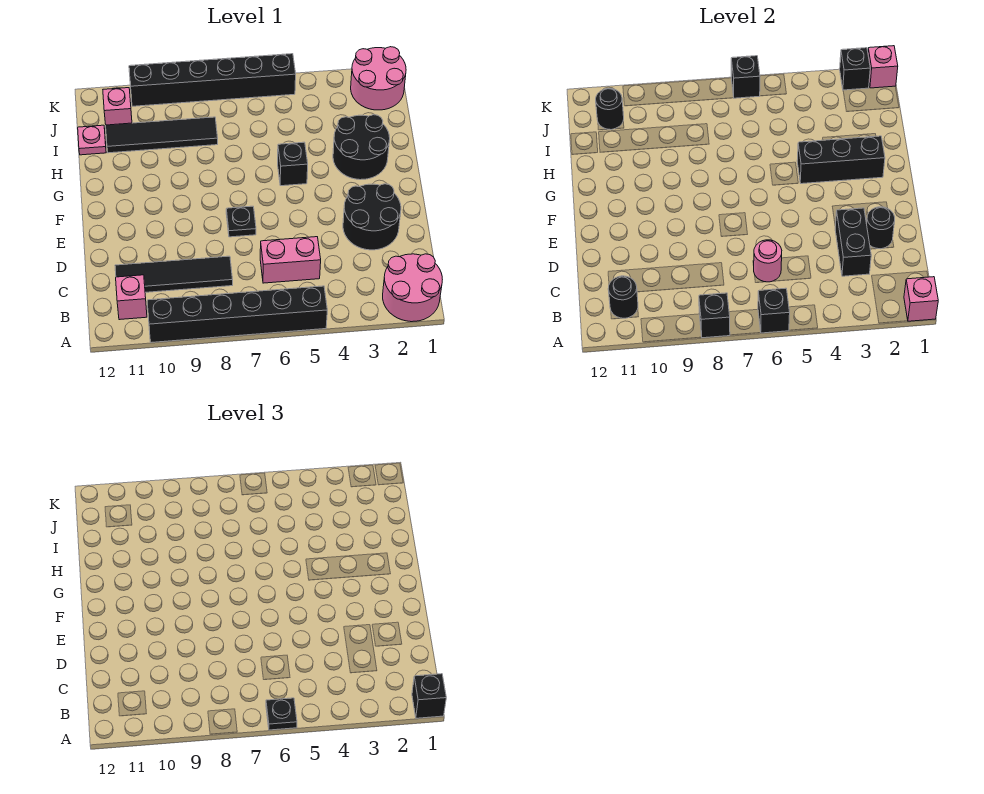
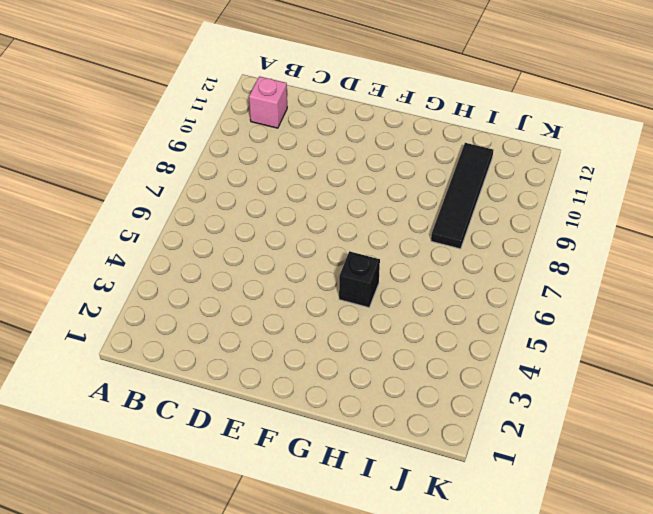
none -> pink 2x2 round brick [383,254,442,322]
none -> black 1x6 brick [147,286,327,342]
none -> pink 1x2 brick [260,237,321,283]

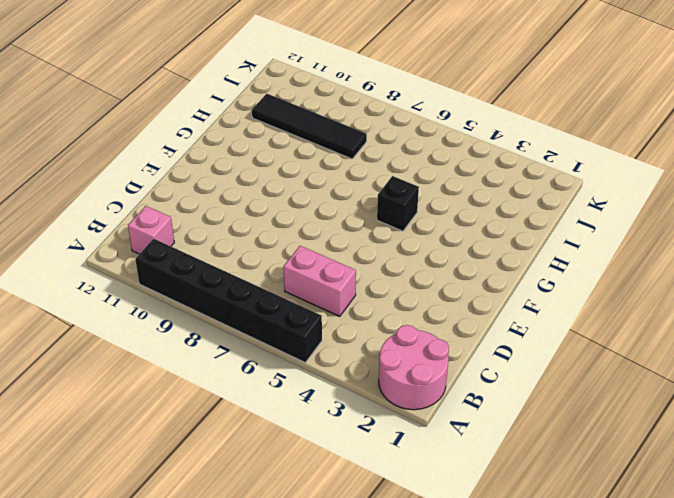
none -> black 1x4 tile [115,256,233,292]
none -> black 2x2 round brick [343,184,401,250]
none -> black 1x1 plate [226,206,256,237]

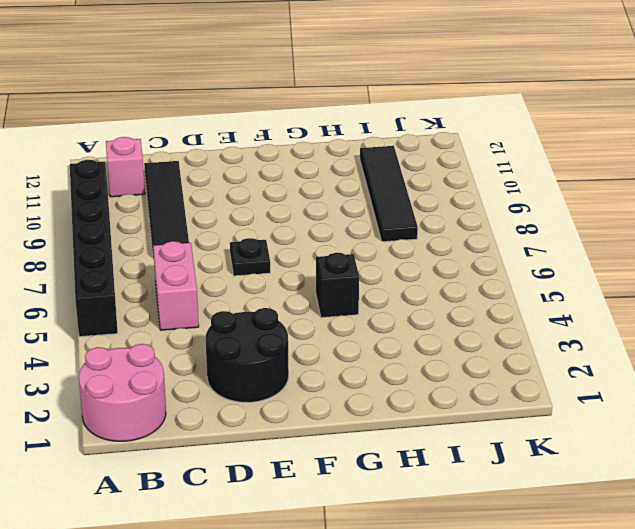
none -> black 2x2 round brick [333,115,390,180]
none -> pink 1x1 plate [78,125,106,155]
none -> pink 2x2 round brick [351,47,406,110]

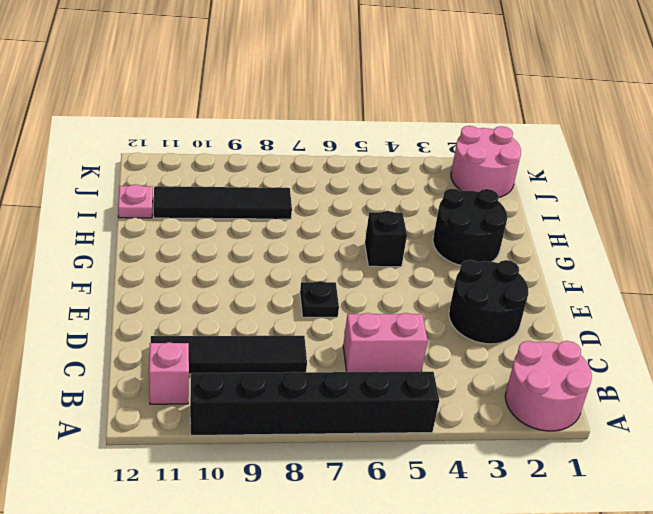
none -> pink 1x1 brick [103,88,132,125]
none -> black 1x6 brick [129,54,296,106]
none -> pink 1x1 brick [904,277,938,321]

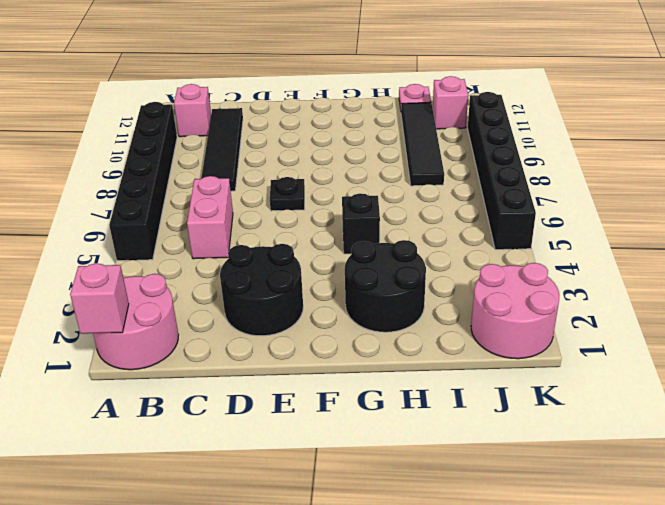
none -> black 1x1 brick [758,288,790,333]
none -> black 1x1 brick [699,293,730,338]
none -> black 1x1 round brick [608,276,638,318]

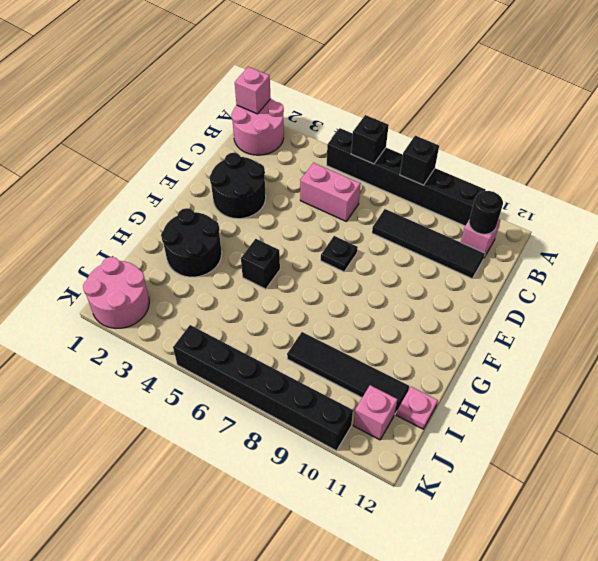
none -> black 1x2 brick [835,208,871,276]
none -> pink 1x1 round brick [754,240,782,282]
none -> black 1x1 round brick [867,207,895,249]

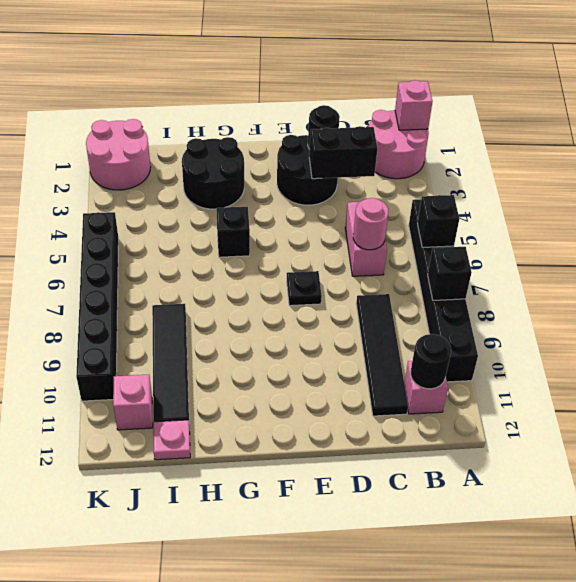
none -> black 1x3 brick [797,136,885,184]
none -> black 1x1 round brick [596,89,624,130]
none -> pink 1x1 brick [868,46,898,88]

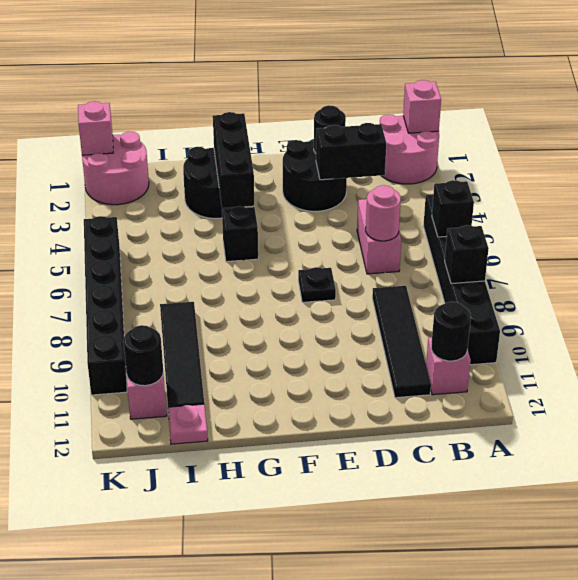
none -> black 1x1 brick [840,48,870,90]
none -> black 1x1 brick [731,56,760,98]
none -> black 1x1 brick [412,674,446,718]

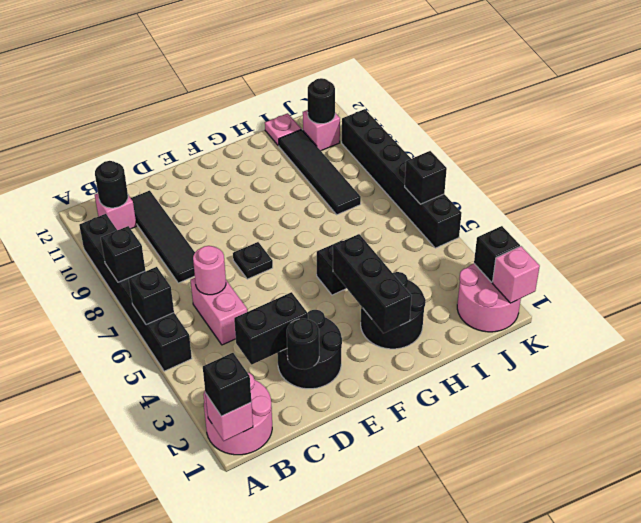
none -> black 1x1 plate [266,698,297,730]

